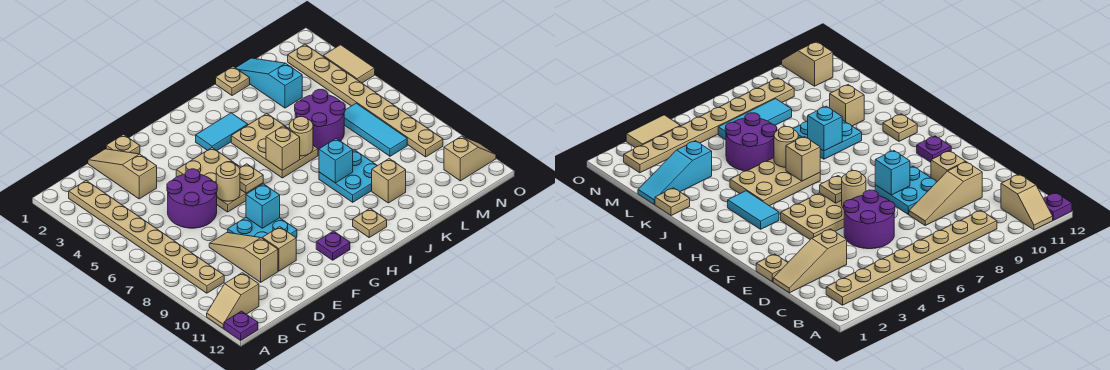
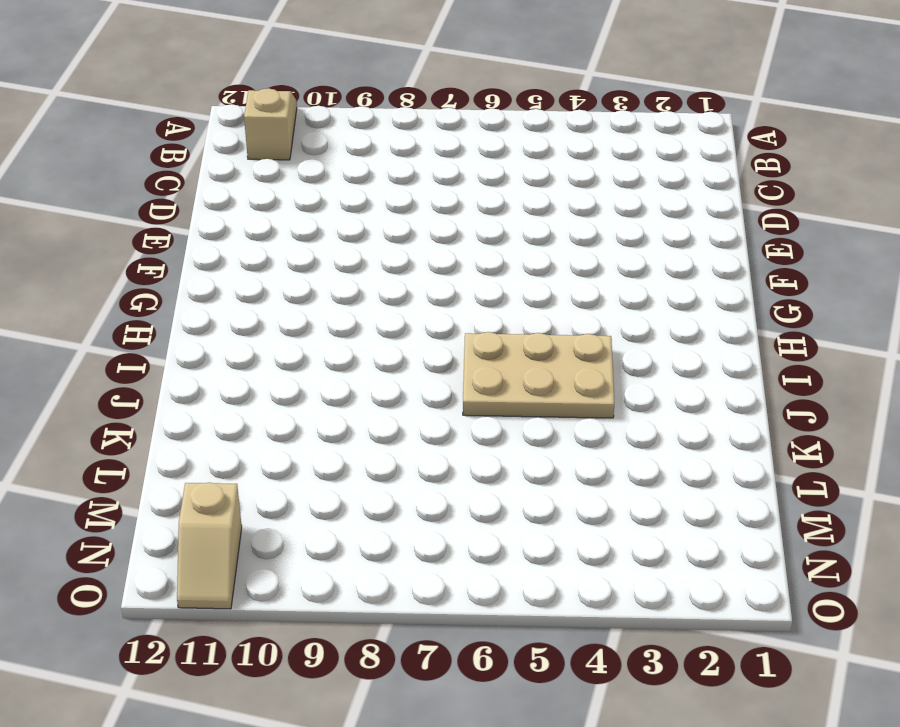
none -> purple 1x1 plate [224,311,258,340]
none -> tan 1x8 plate [69,180,224,293]
none -> tan 1x3 slope [88,149,157,199]

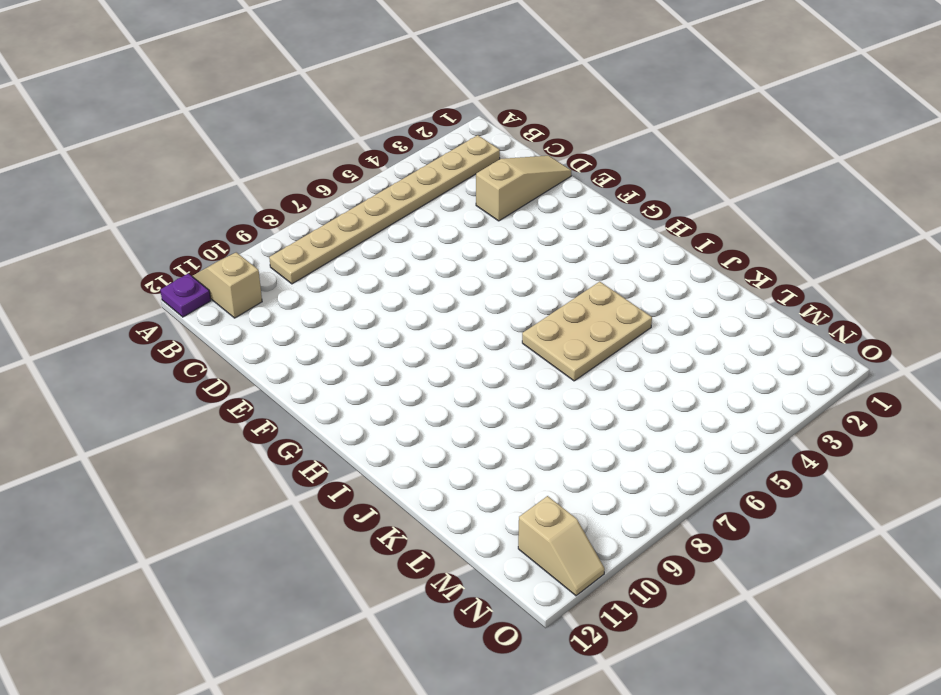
none -> purple 2x2 round brick [167,169,217,228]
none -> tan 1x3 slope [209,233,278,282]
none -> tan 1x1 plate [106,135,140,154]

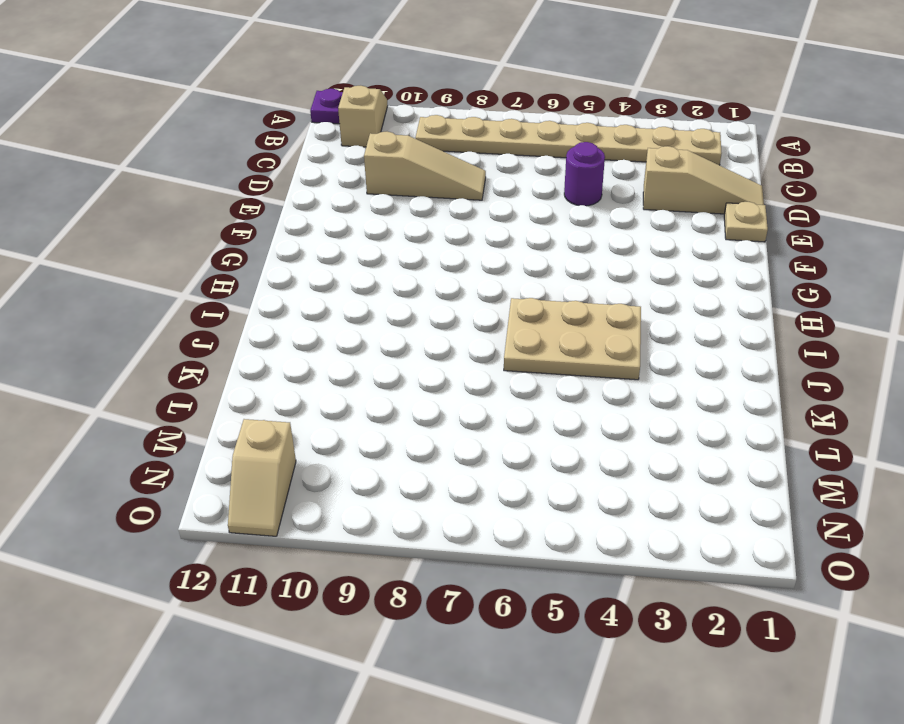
purple 1x1 round brick [564,142,605,206] -> purple 2x2 round brick [167,169,217,228]
none -> cyan 2x2 plate [228,218,297,238]
none -> tan 1x1 brick [262,227,296,271]
none -> tan 2x3 plate [176,148,263,212]

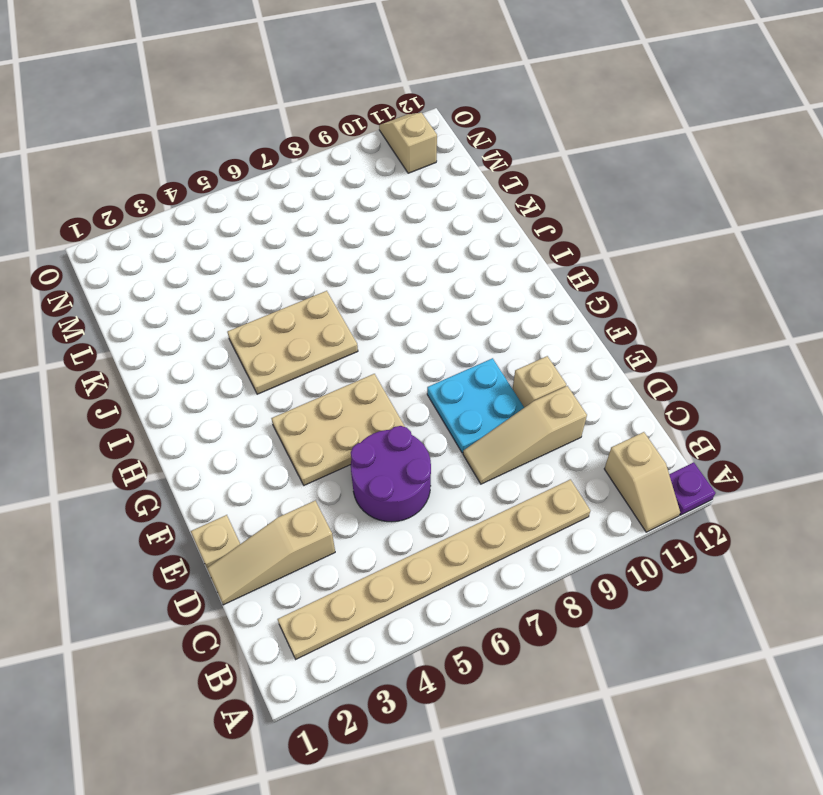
none -> purple 1x1 plate [316,231,350,260]
none -> cyan 1x2 tile [196,113,248,151]
none -> tan 1x1 plate [353,208,387,237]

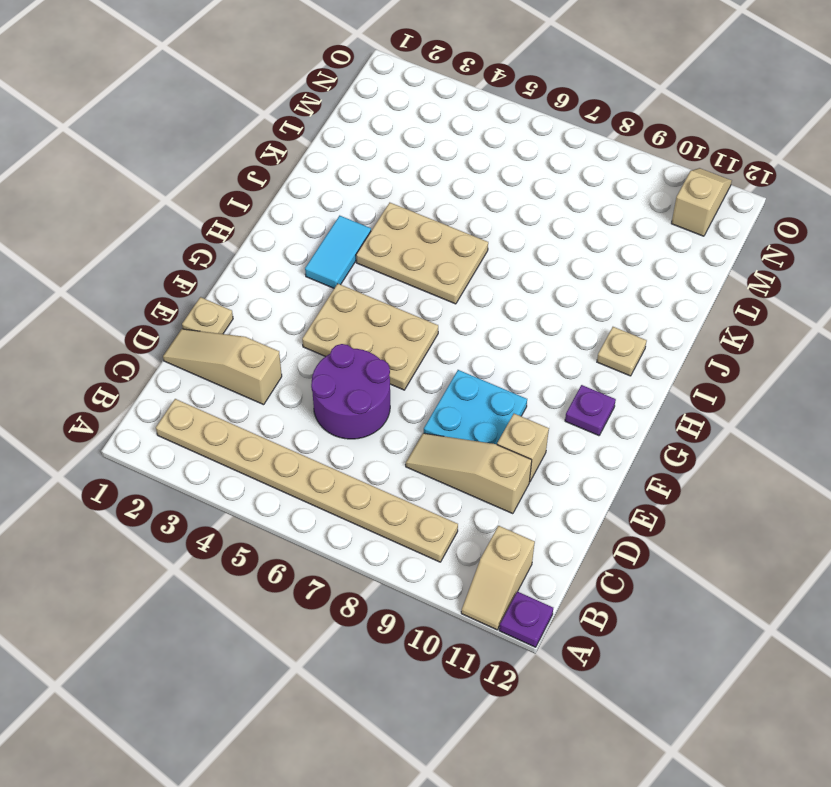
none -> cyan 2x2 plate [319,150,377,202]
none -> tan 1x1 plate [216,67,250,96]
none -> purple 2x2 round brick [295,90,345,149]

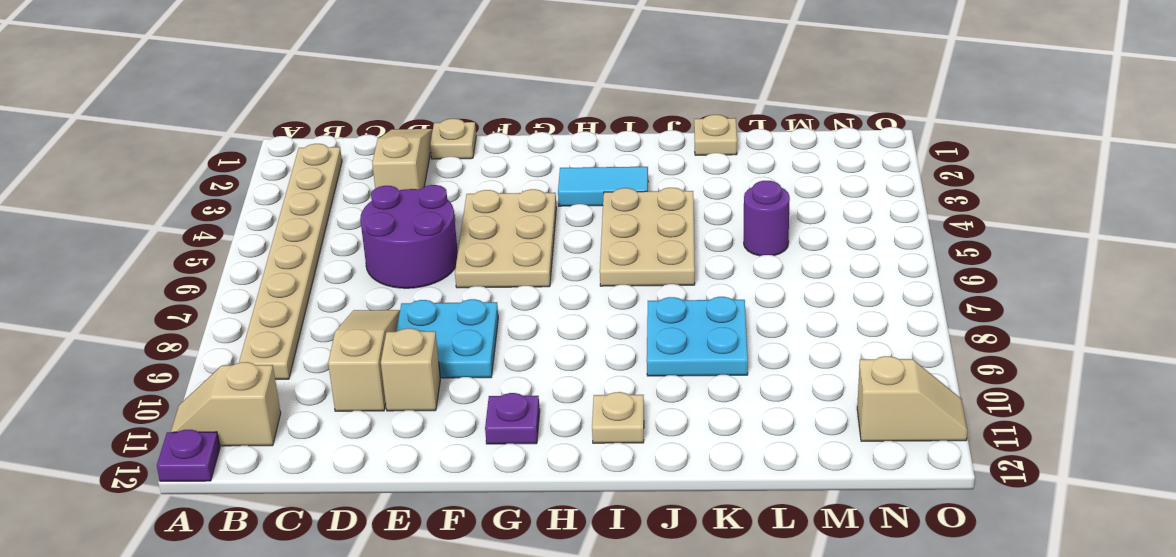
purple 1x1 round brick [744,181,790,256] -> purple 2x2 round brick [295,90,345,149]
none -> tan 1x1 brick [372,159,406,203]
none -> cyan 1x3 slope [236,58,302,108]
none -> cyan 1x3 tile [344,103,407,156]

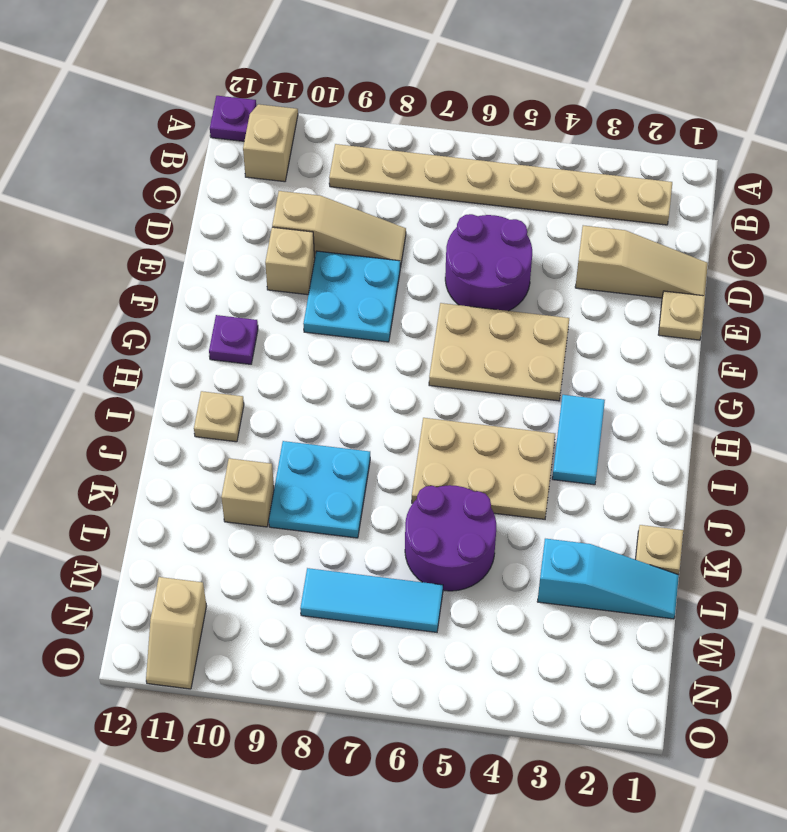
none -> tan 1x8 plate [288,44,443,157]
none -> tan 1x2 tile [323,45,375,83]
none -> tan 1x1 round brick [216,162,240,201]

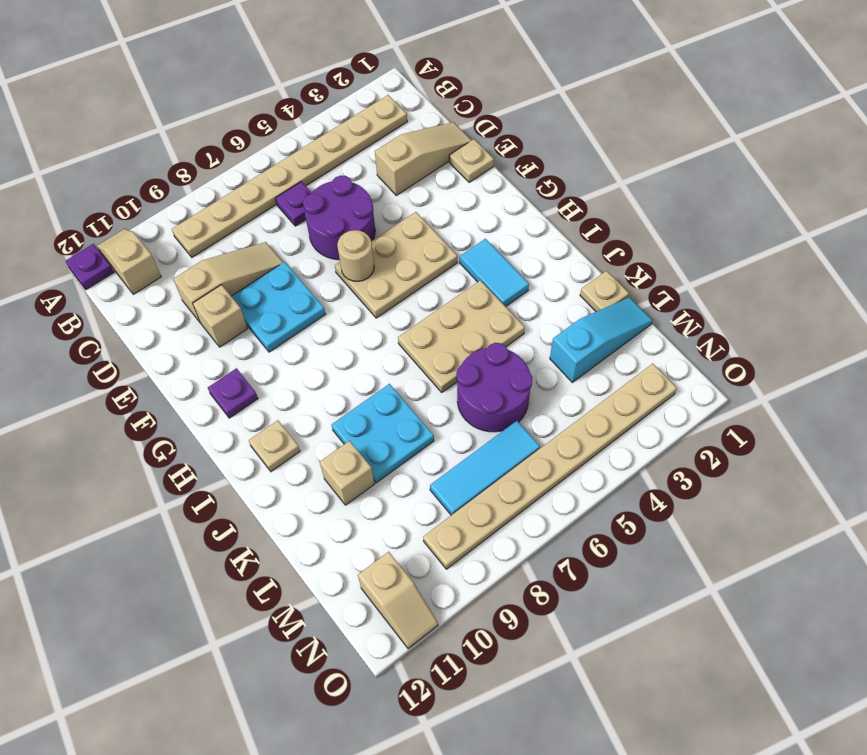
purple 1x1 plate [275,182,311,226] -> none
none -> tan 1x2 tile [323,45,375,83]
none -> cyan 1x1 brick [246,184,280,228]
none -> tan 1x1 plate [240,164,263,193]

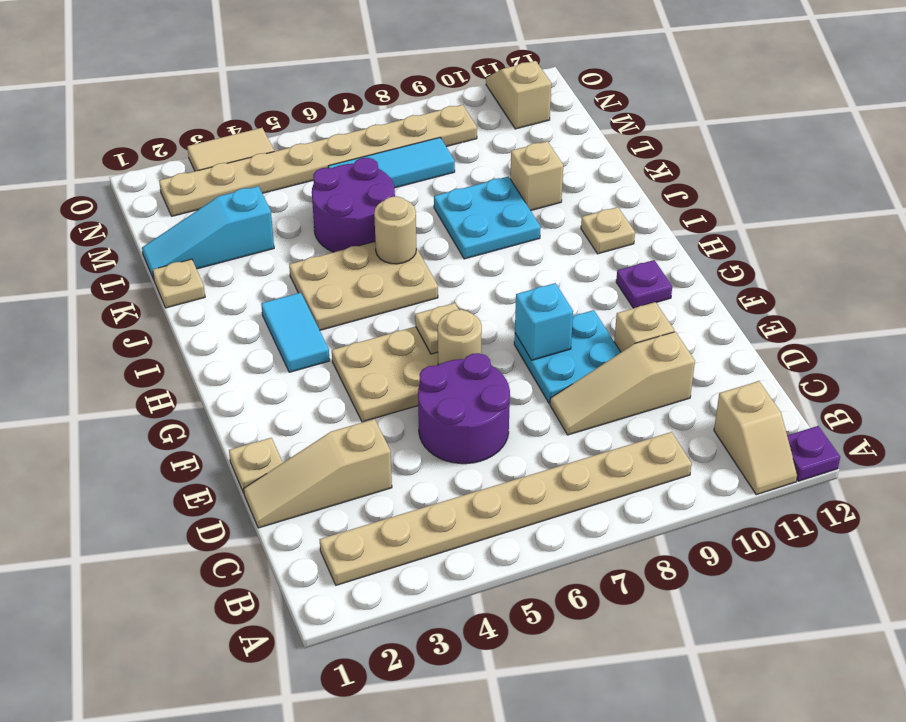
none -> tan 1x1 brick [266,126,300,171]
none -> cyan 1x1 brick [319,138,353,183]

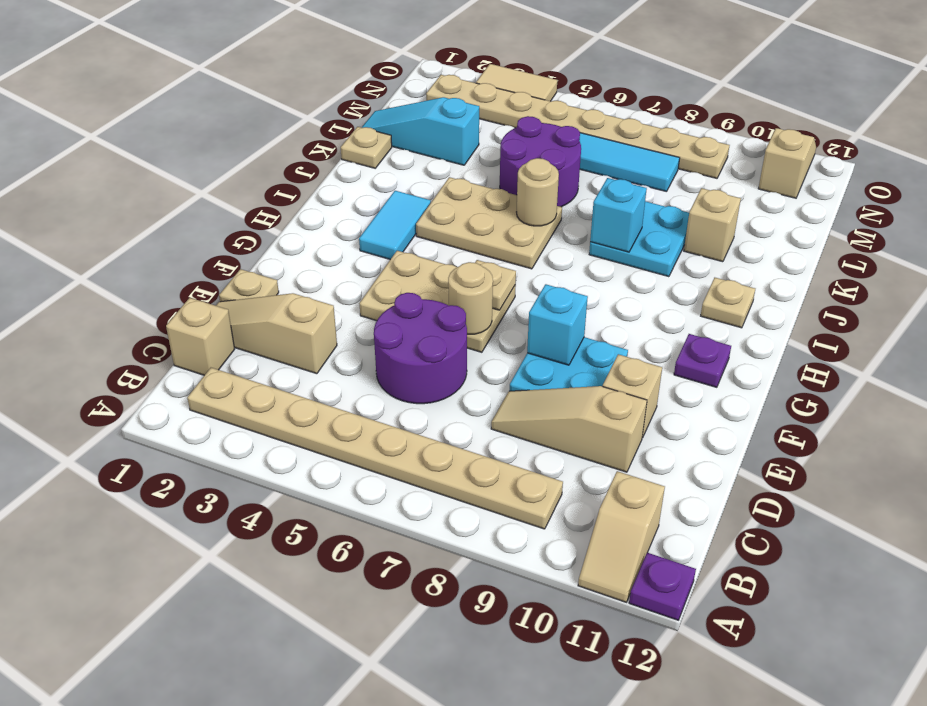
tan 1x1 brick [166,298,235,375] -> tan 1x1 brick moved to [266,126,300,171]

